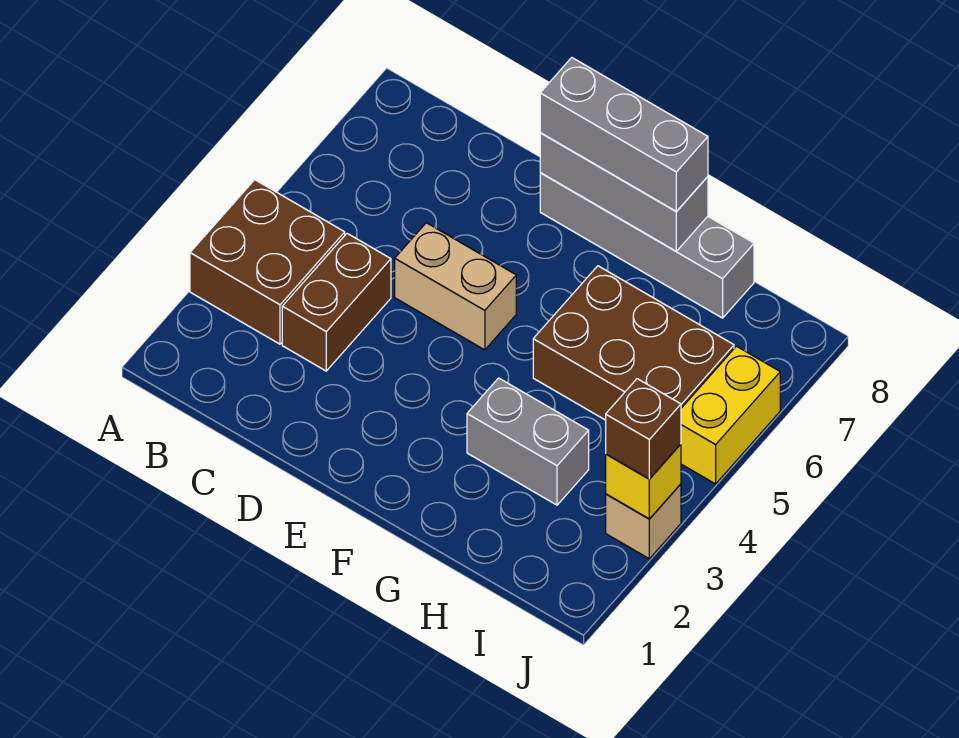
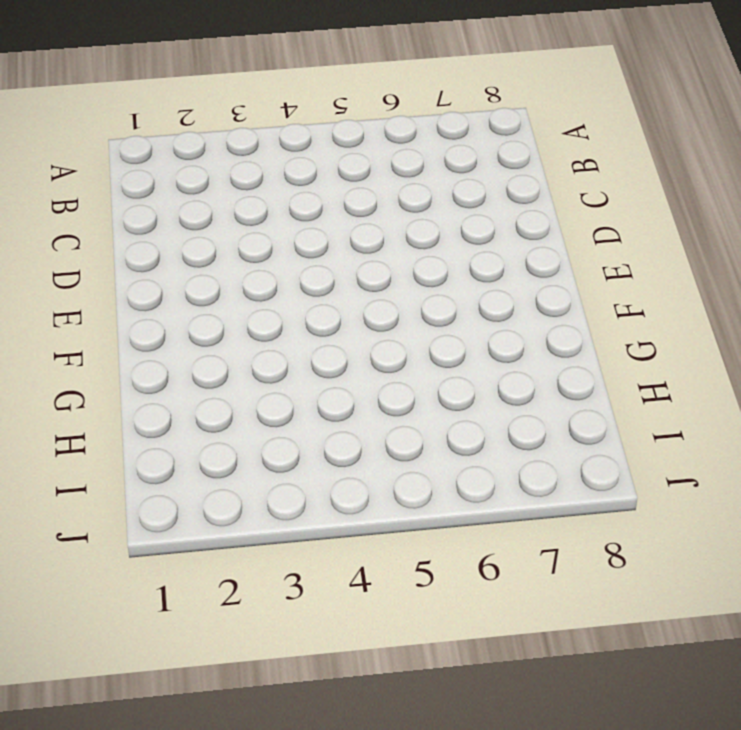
none -> brown 2x2 brick [190,180,345,344]
none -> brown 1x2 brick [282,234,391,371]
none -> tan 1x2 brick [395,223,516,350]

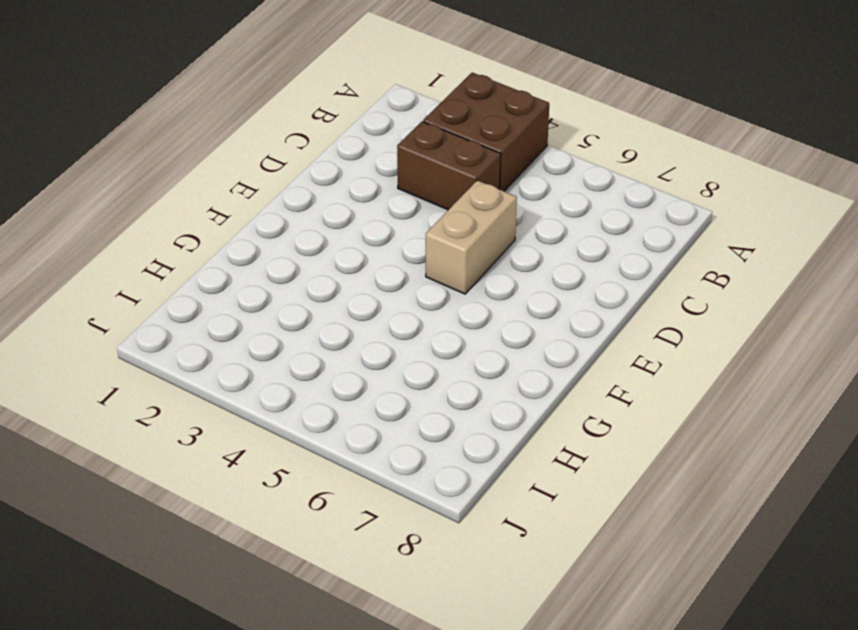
none -> grey 1x4 brick [540,173,754,318]
none -> grey 1x2 brick [467,378,589,505]
none -> brown 2x3 brick [533,266,734,420]

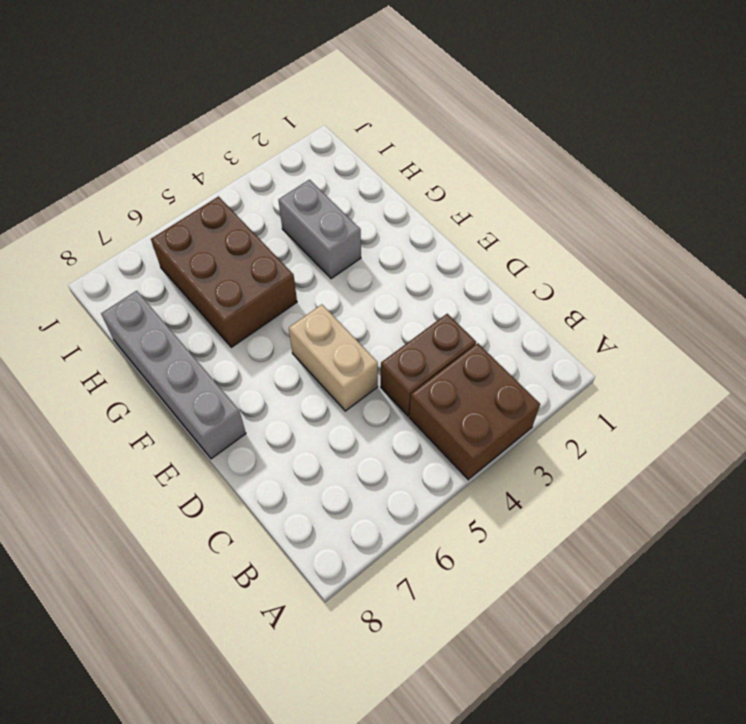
none -> tan 1x1 brick [606,484,681,559]
none -> yellow 1x2 brick [681,346,780,484]
none -> grey 1x3 brick [540,133,708,251]

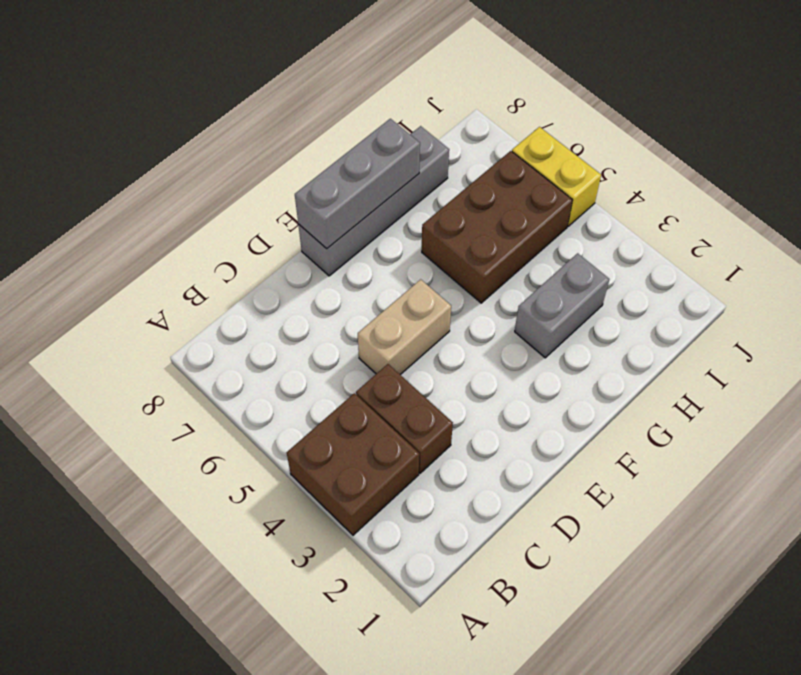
none -> tan 1x1 brick [606,484,681,559]
none -> yellow 1x1 brick [606,444,681,519]
none -> grey 1x3 brick [540,58,708,211]

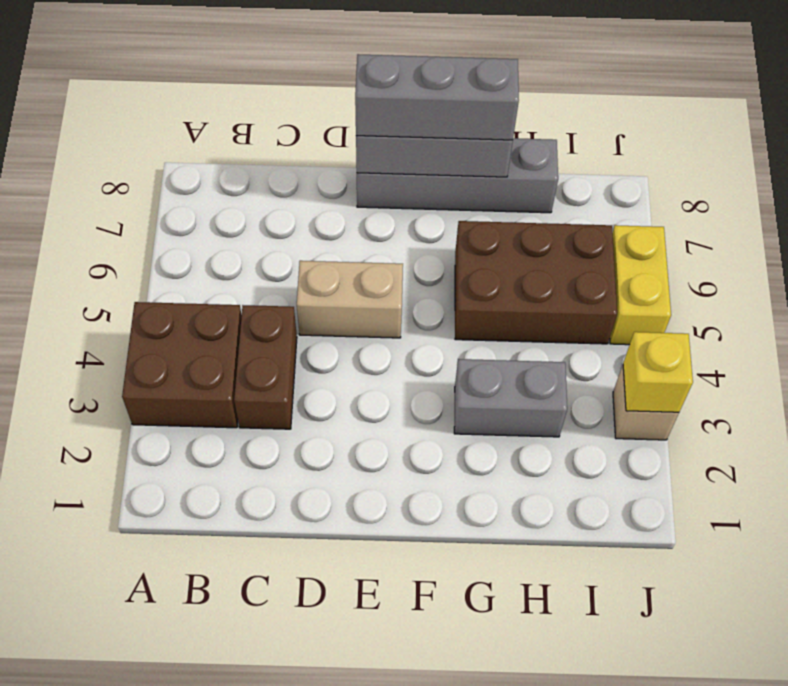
none -> brown 1x1 brick [606,379,681,479]

